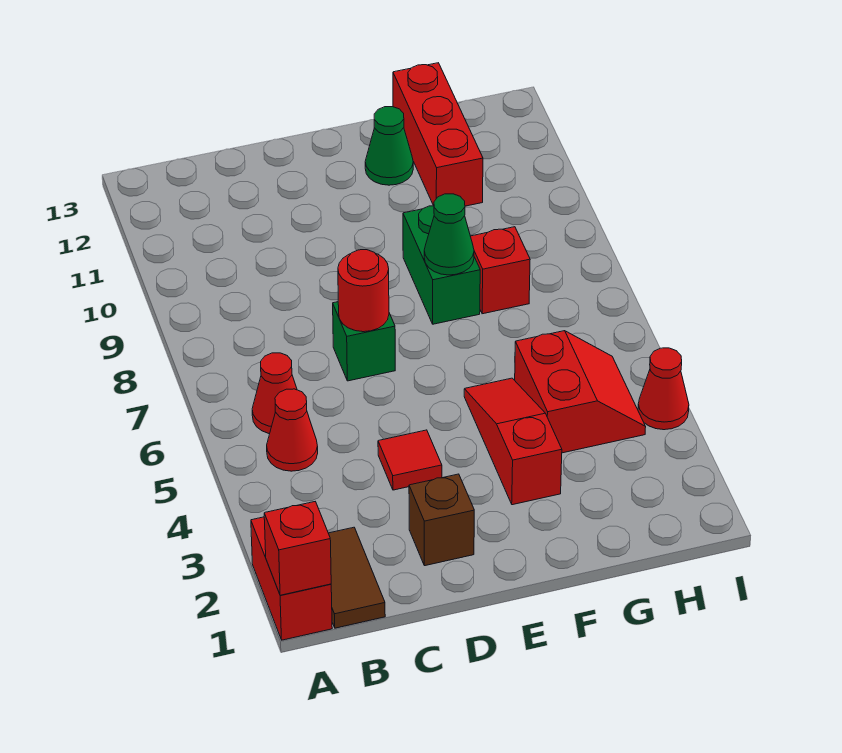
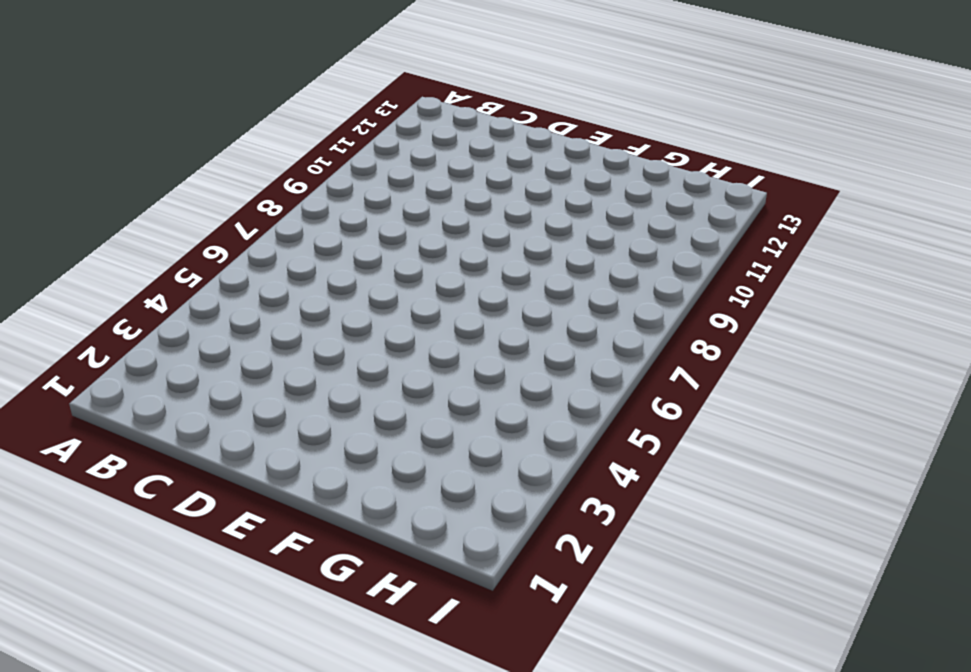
none -> red 1x2 brick [251,517,332,640]
none -> brown 1x2 tile [328,527,385,628]
none -> red 1x1 cone [267,389,318,471]

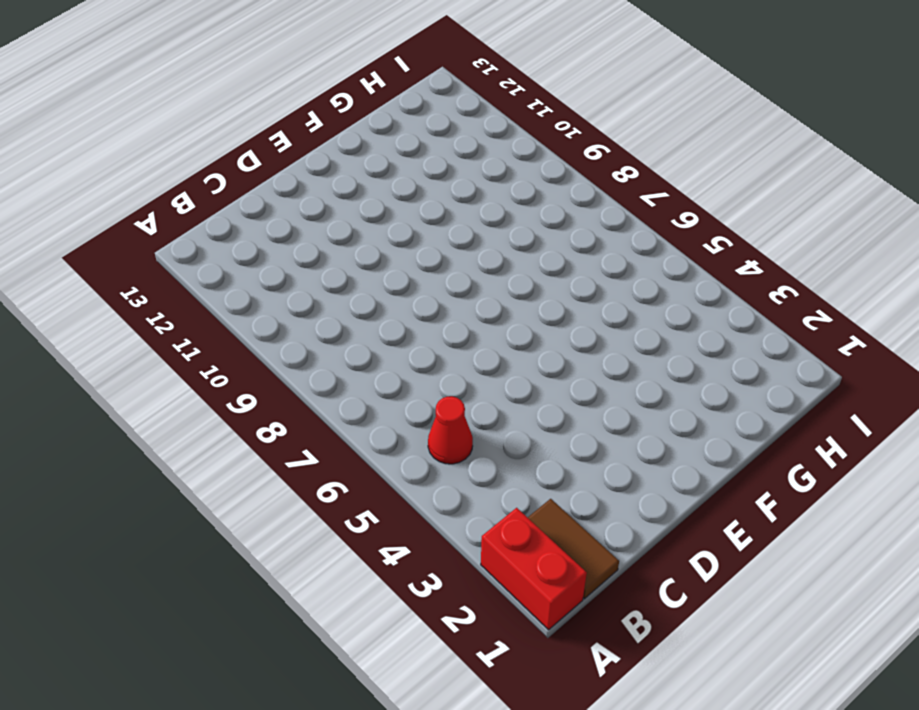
none -> red 1x1 cone [252,353,297,434]
none -> brown 1x1 brick [409,474,474,566]
none -> red 1x1 tile [378,430,442,490]

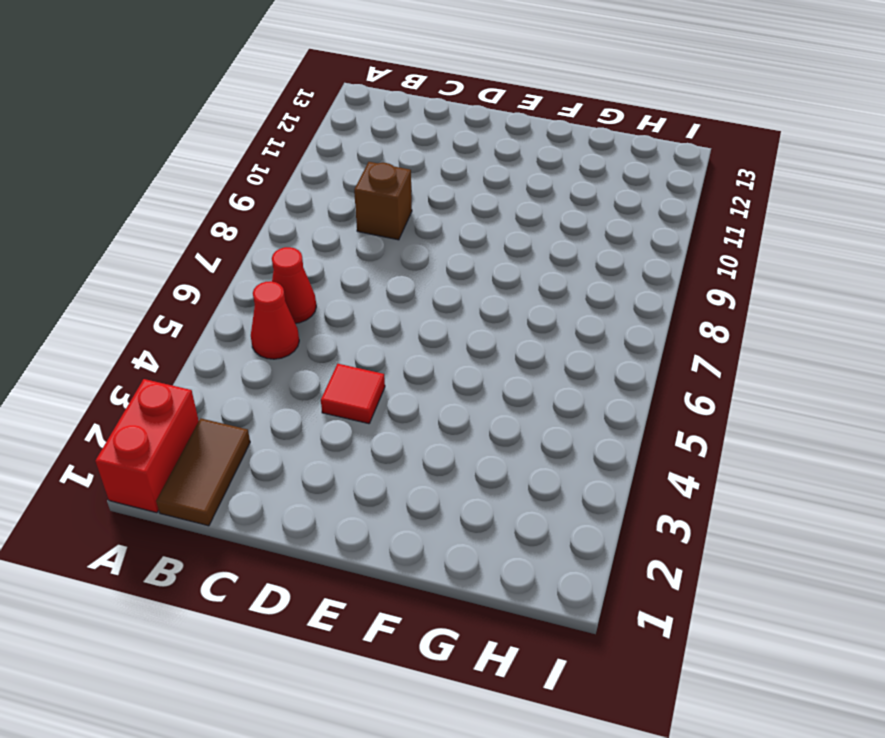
brown 1x1 brick [354,162,412,240] -> brown 1x1 brick moved to [409,474,474,566]
none -> green 1x1 brick [333,302,395,381]
none -> red 1x3 slope [464,378,562,505]
none -> green 1x2 brick [403,206,480,324]

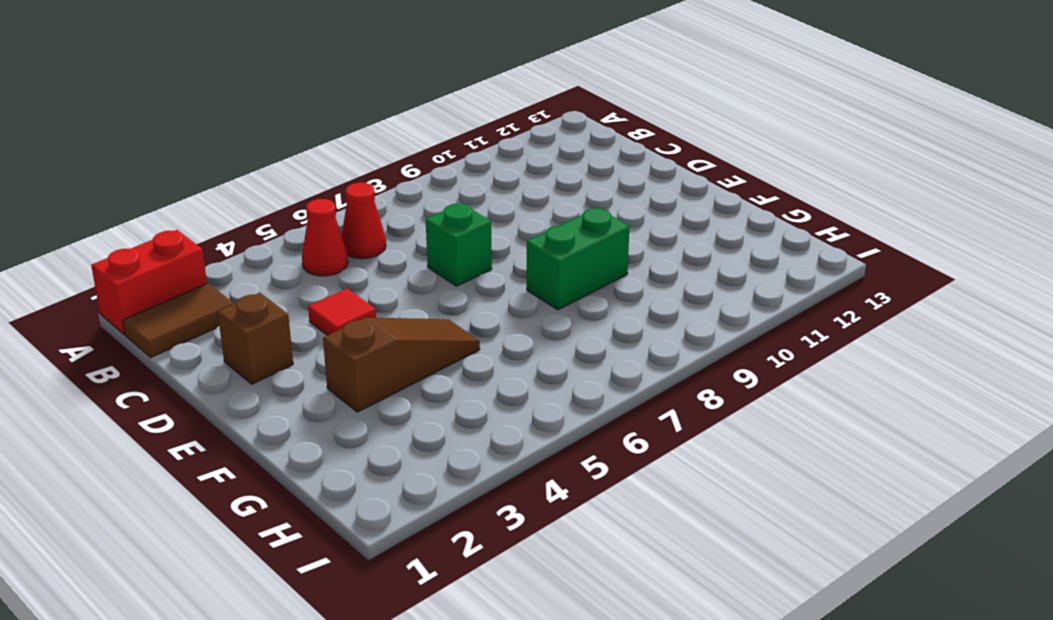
brown 1x3 slope [323,318,480,412] -> red 1x3 slope [464,378,562,505]
none -> green 1x1 cone [365,107,413,185]
none -> red 2x2 slope [515,331,646,453]
none -> red 1x1 brick [470,227,530,314]

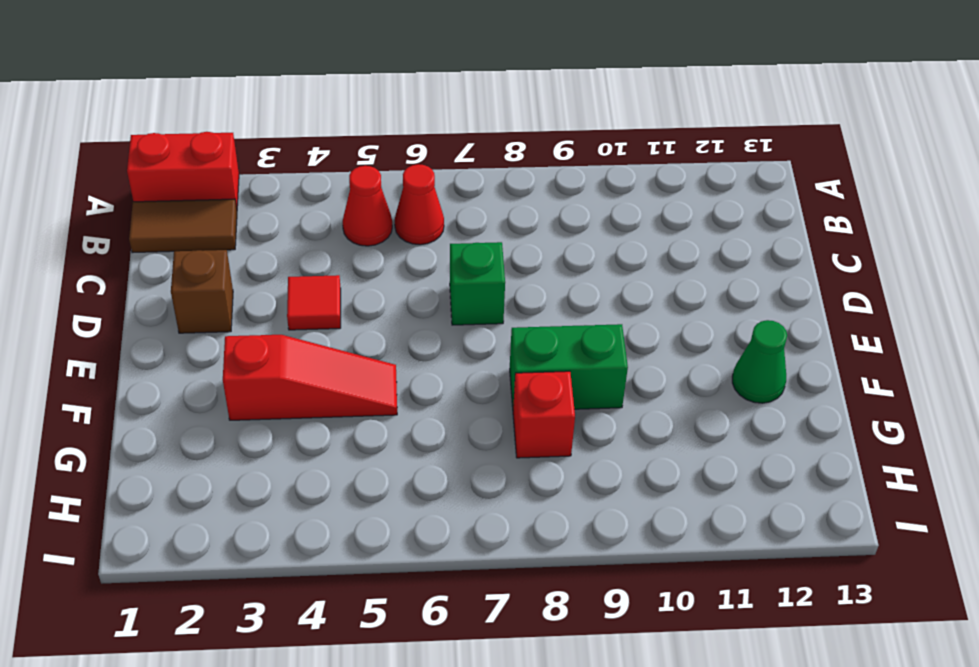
none -> red 2x2 slope [515,331,646,453]
none -> red 1x3 brick [393,63,483,206]
none -> red 1x1 cone [638,348,689,430]

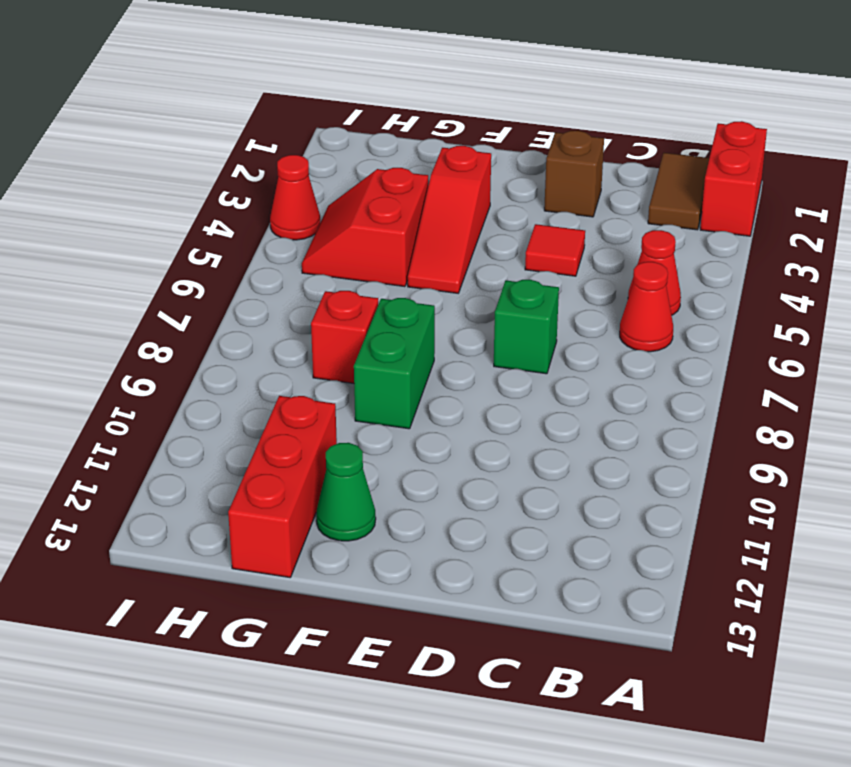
none -> red 1x1 brick [264,502,331,595]
none -> red 1x1 round brick [338,250,389,332]
none -> green 1x1 cone [424,194,474,275]

